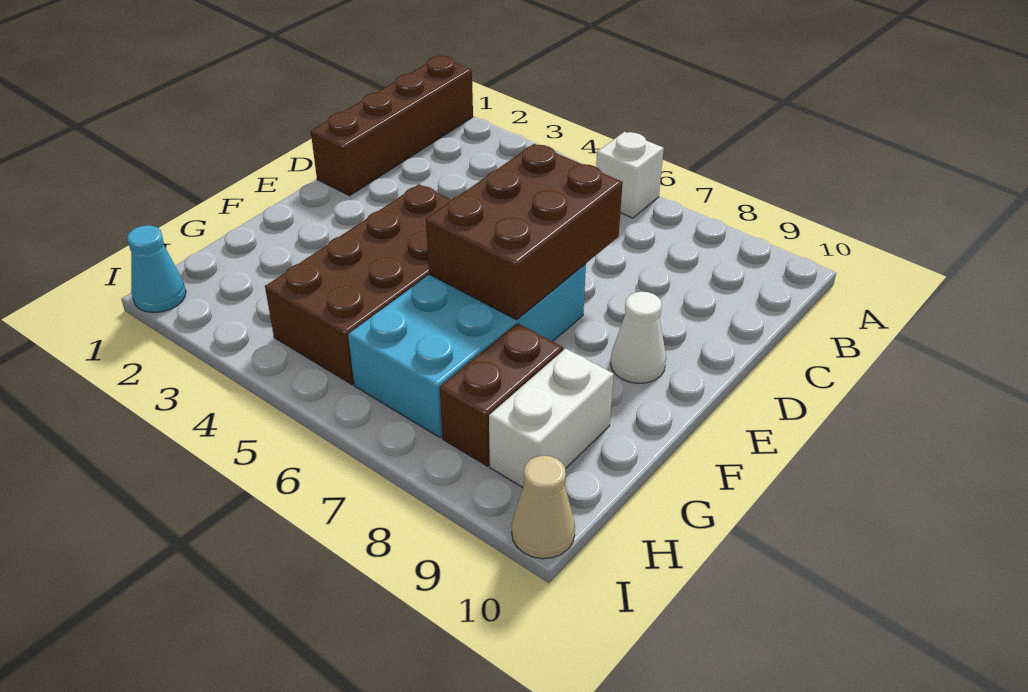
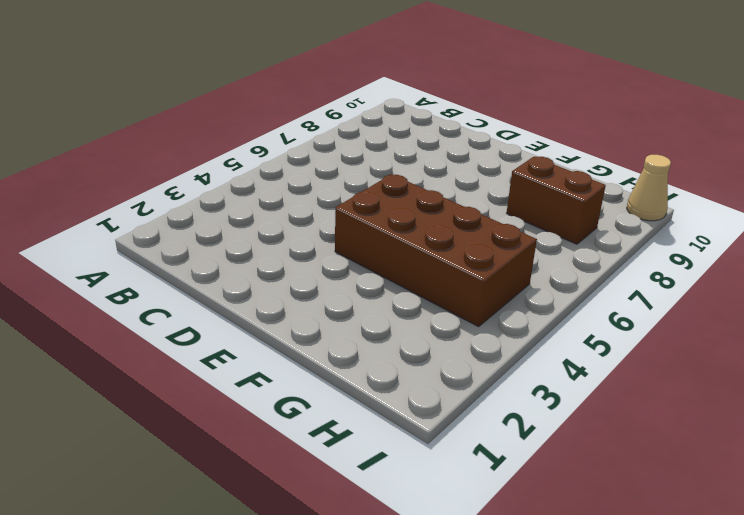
none -> brown 1x4 brick [311,56,473,196]
none -> white 1x1 brick [596,132,664,218]

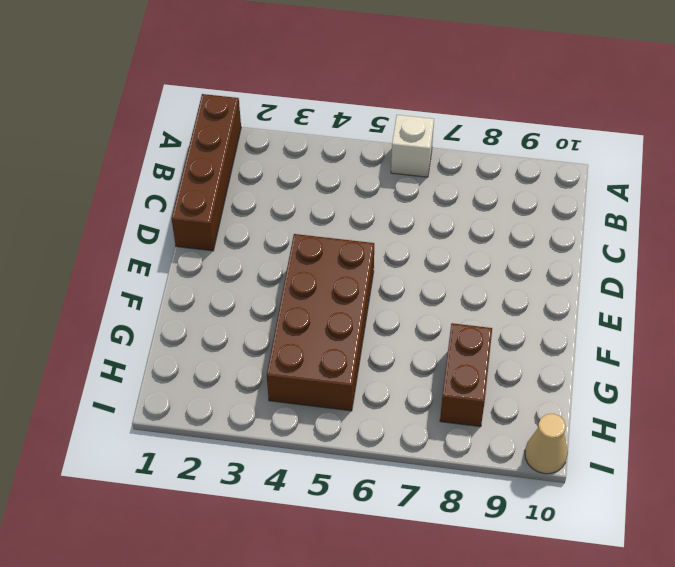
none -> cyan 2x4 brick [348,264,586,438]
none -> white 1x1 cone [610,292,666,383]

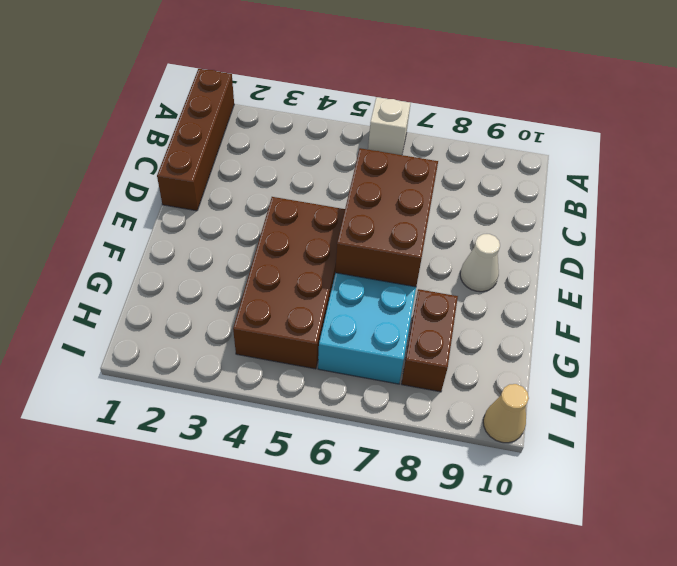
none -> white 1x2 brick [489,349,614,487]
none -> cyan 1x1 cone [127,225,186,313]

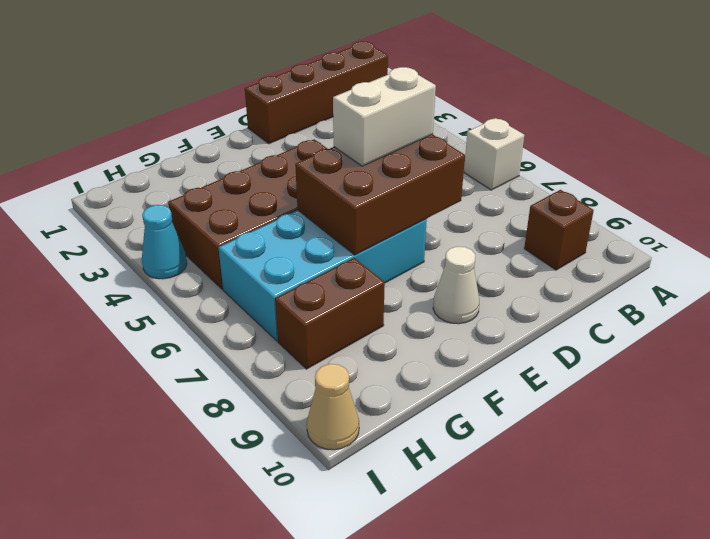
brown 1x1 brick [524,190,594,270] -> none
white 1x2 brick [333,67,436,166] -> white 1x2 brick moved to [489,349,614,487]
cyan 1x1 cone [142,205,187,279] -> cyan 1x1 cone moved to [127,225,186,313]

